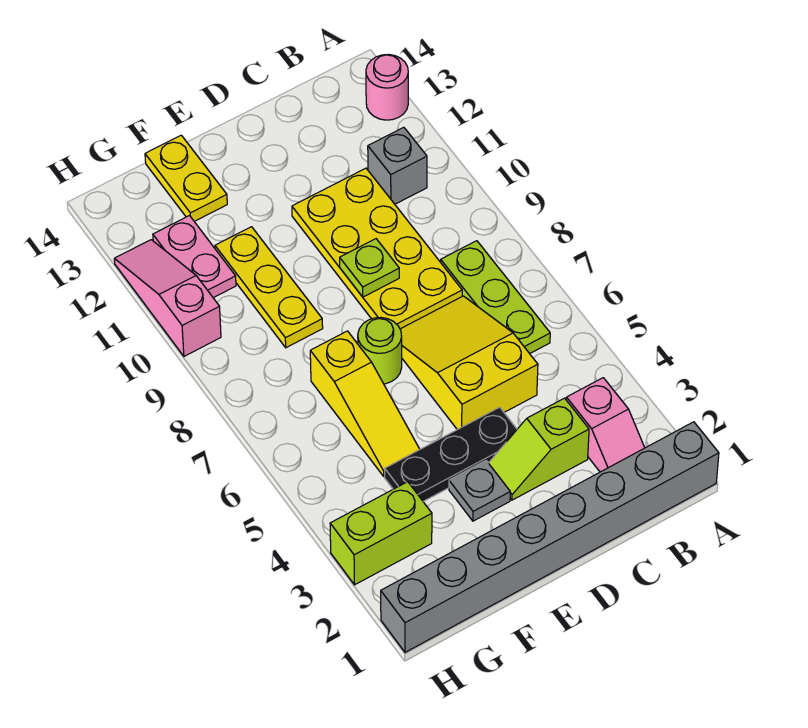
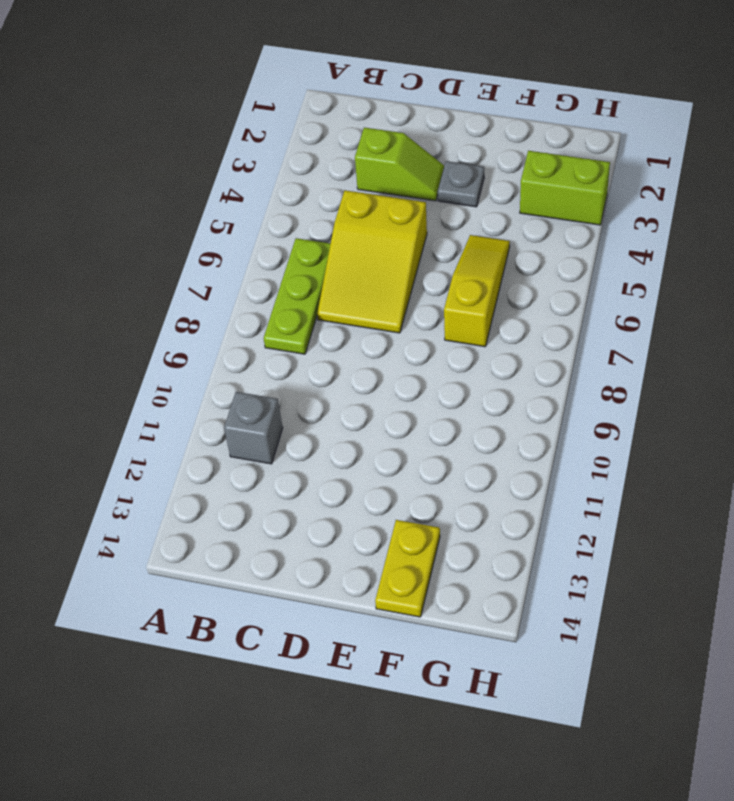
none -> grey 1x8 brick [381,422,719,652]
none -> pink 1x1 round brick [366,54,408,120]
none -> pink 1x2 slope [566,378,645,472]

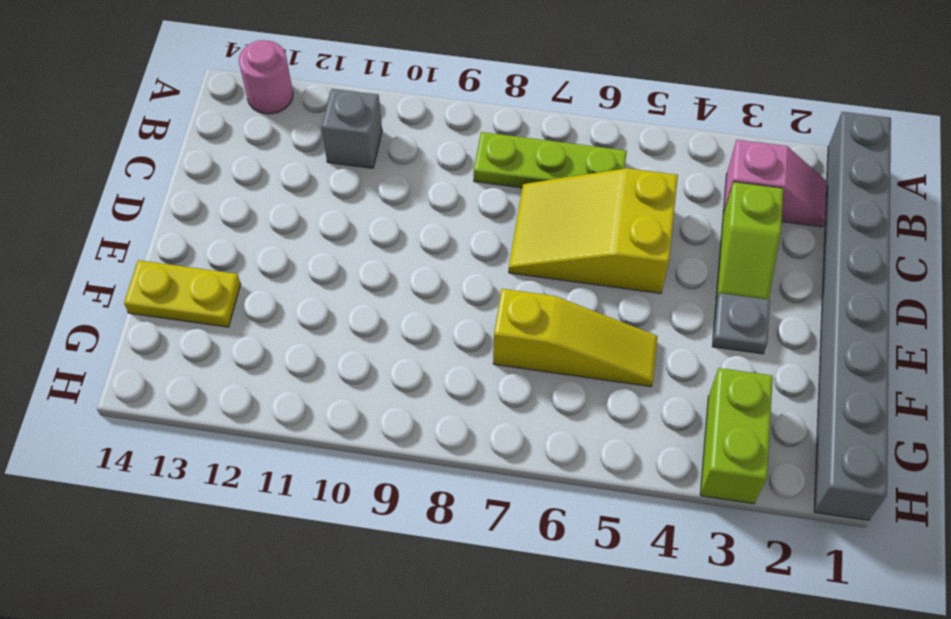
none -> yellow 2x4 plate [292,168,462,329]
none -> black 1x3 plate [385,407,517,501]
none -> lime 1x1 round brick [358,318,402,384]

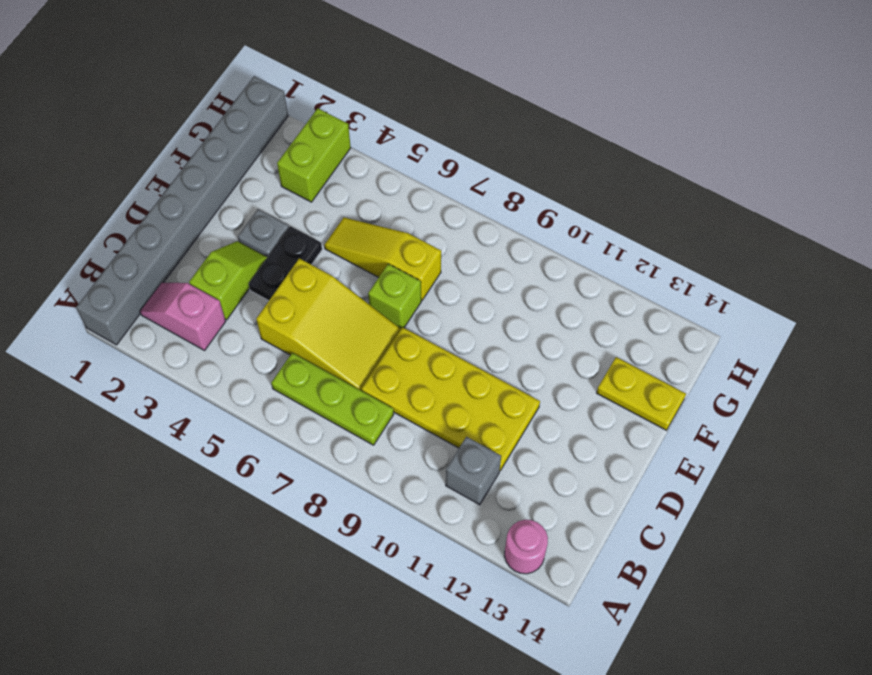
black 1x2 plate [249,226,322,301] -> black 1x3 plate [385,407,517,501]
lime 1x1 brick [368,264,421,329] -> lime 1x1 round brick [358,318,402,384]
none -> yellow 1x3 plate [215,227,323,348]
none -> pink 1x2 plate [153,216,236,298]
none -> pink 1x3 slope [114,240,221,356]

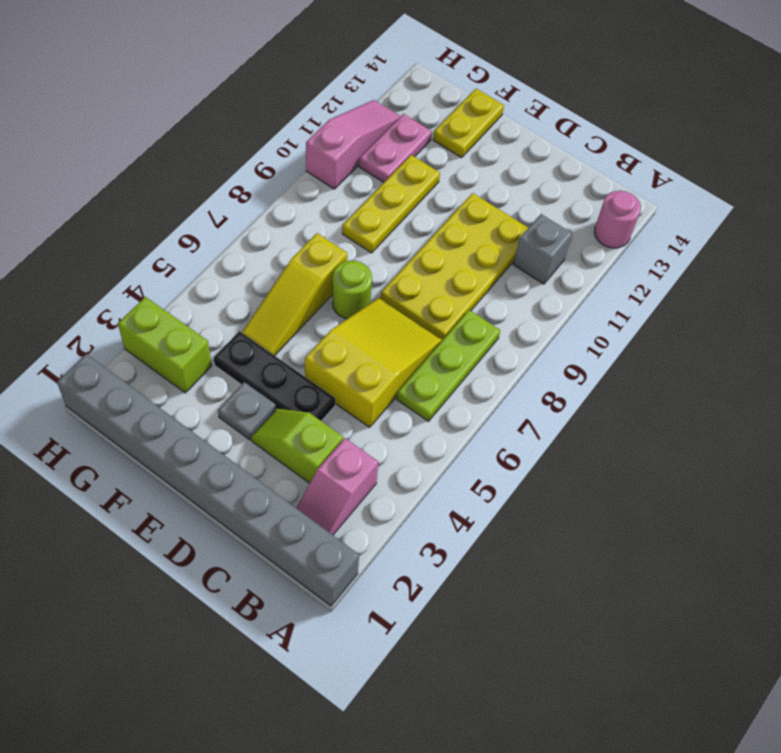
none -> lime 1x1 plate [340,239,399,297]

